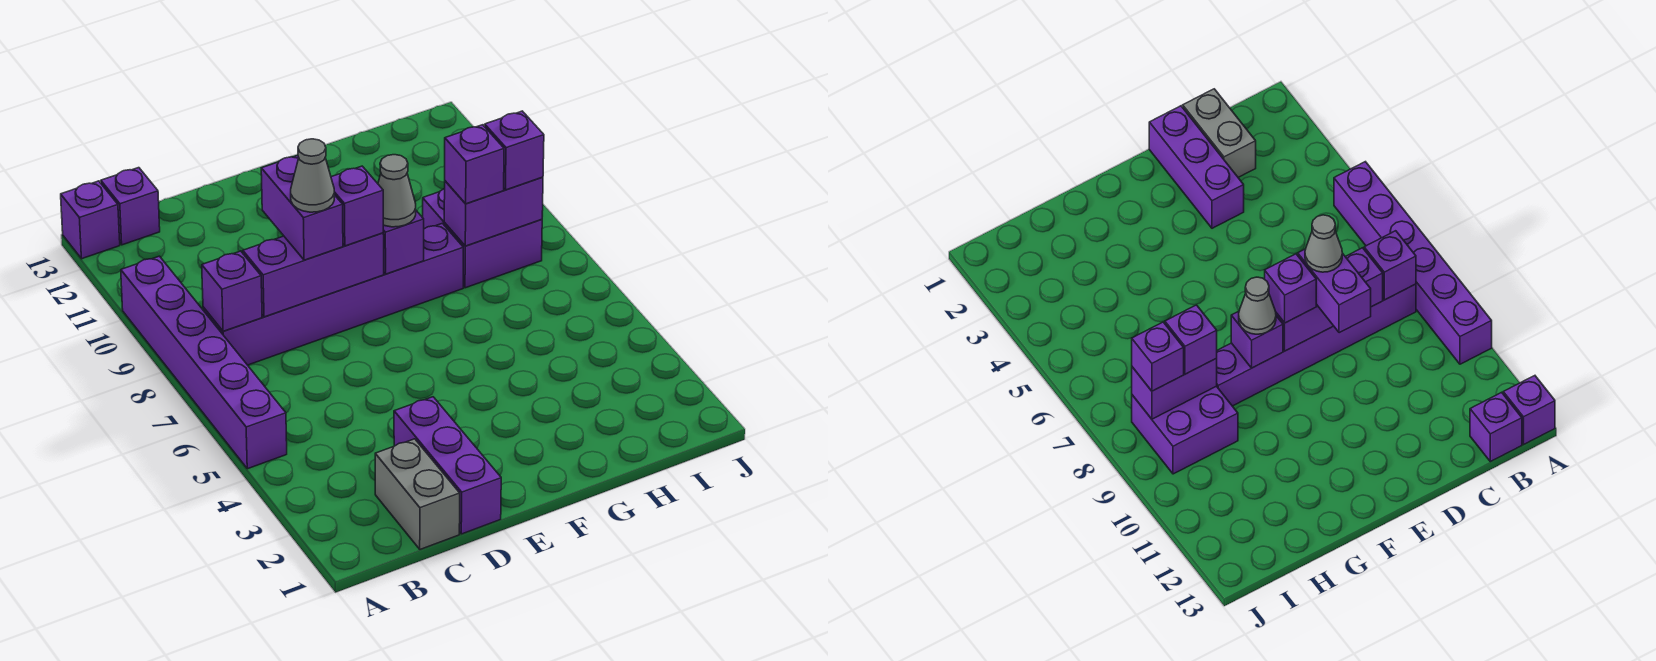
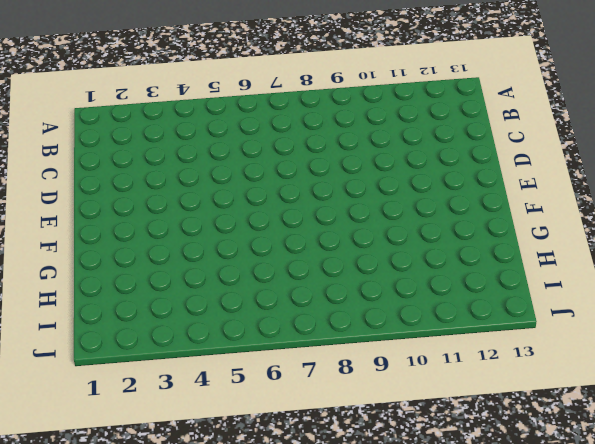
none -> purple 1x6 brick [121,256,287,469]
none -> purple 1x1 brick [61,181,120,259]
none -> purple 1x6 brick [203,223,463,365]

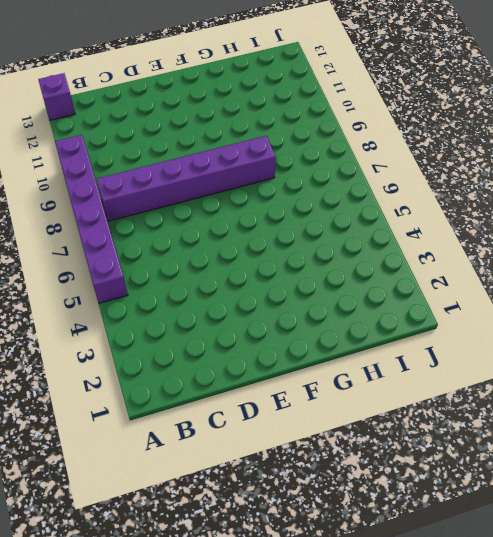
none -> purple 1x1 brick [101,168,160,245]
none -> grey 1x2 brick [375,439,460,549]
none -> purple 1x3 brick [394,397,501,534]

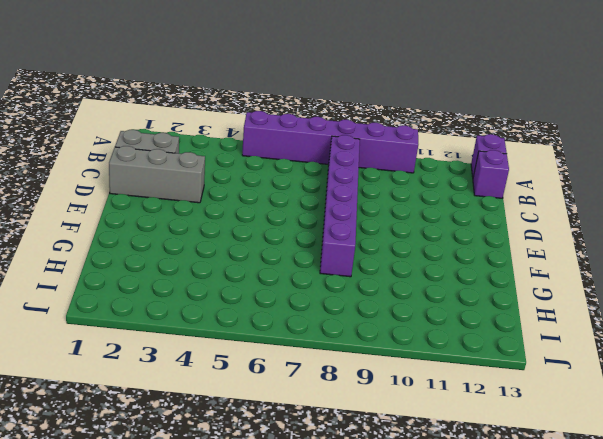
grey 1x3 brick [109,146,205,203] -> purple 1x3 brick [394,397,501,534]
none -> purple 2x2 brick [423,188,542,288]
none -> purple 1x1 brick [202,251,262,331]
none -> purple 1x3 brick [243,233,384,317]

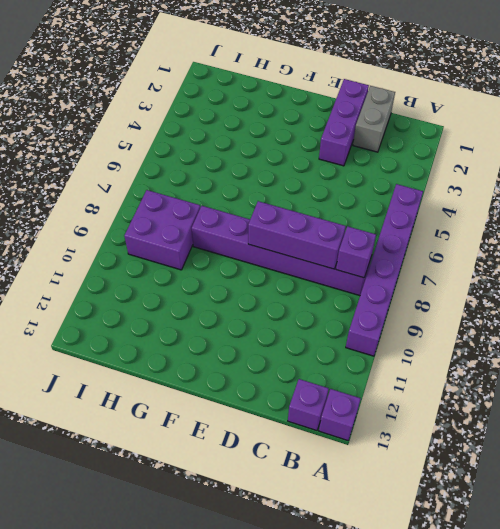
none -> purple 1x1 brick [383,211,424,274]
none -> purple 1x2 brick [444,177,543,246]
none -> purple 1x2 brick [261,156,343,260]

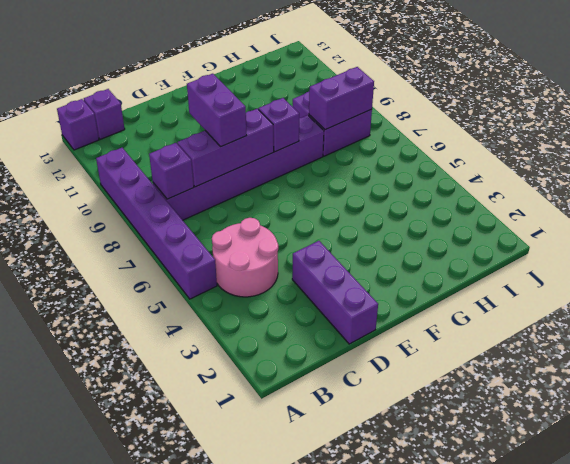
pink 2x2 round brick [212,218,278,297] -> none
none -> grey 1x2 brick [375,439,460,549]
none -> purple 1x1 brick [331,166,383,246]
none -> grey 1x1 cone [378,155,416,227]

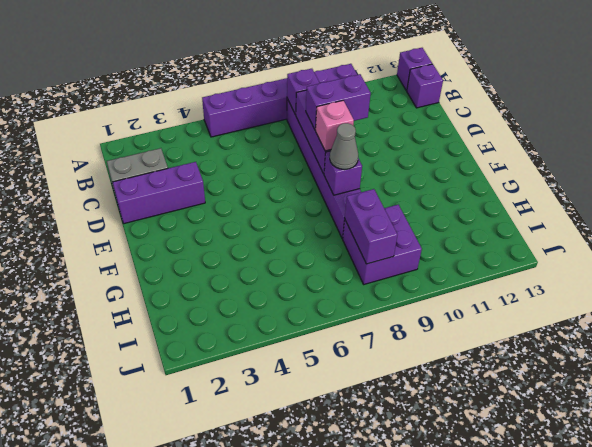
pink 1x1 brick [316,101,354,151] -> purple 1x1 brick [331,166,383,246]
none -> purple 1x1 brick [445,125,504,204]
none -> purple 1x1 brick [485,111,544,190]
none -> grey 1x1 cone [291,139,334,212]

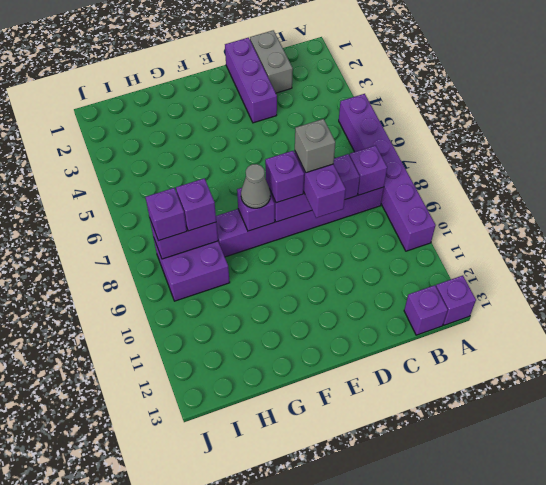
grey 1x1 brick [295,119,335,173] -> grey 1x1 cone [291,139,334,212]

